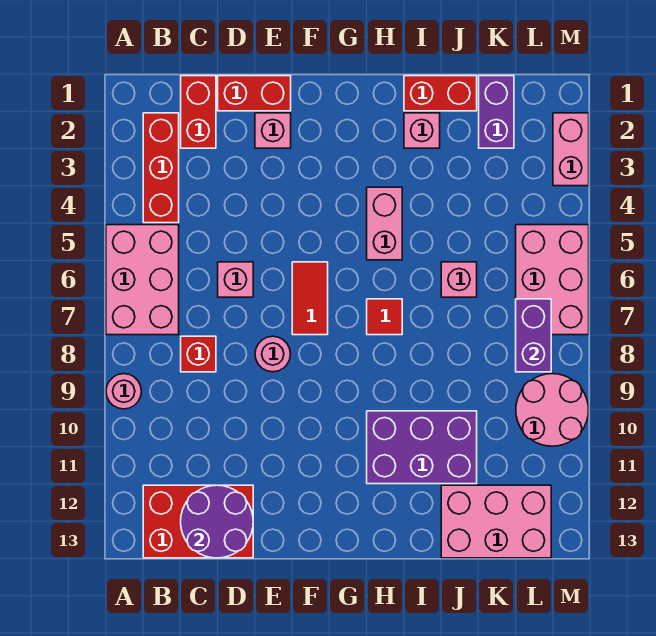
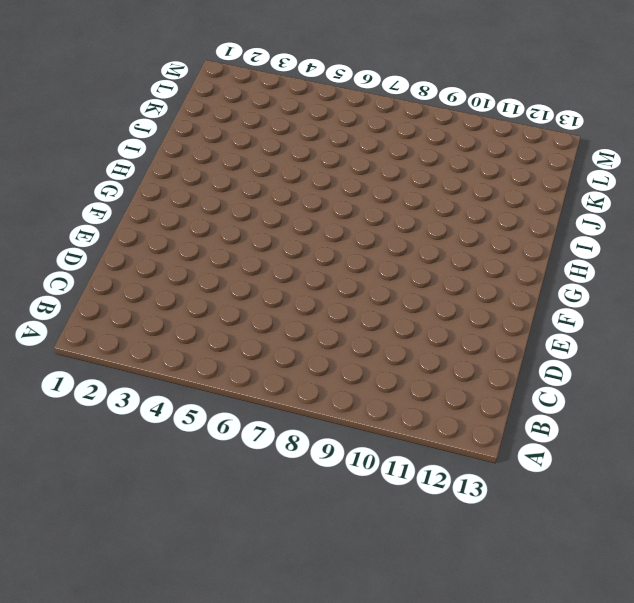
none -> pink 2x3 brick [106,225,179,335]
none -> pink 1x1 round brick [106,374,141,409]
none -> red 1x3 brick [143,113,179,223]

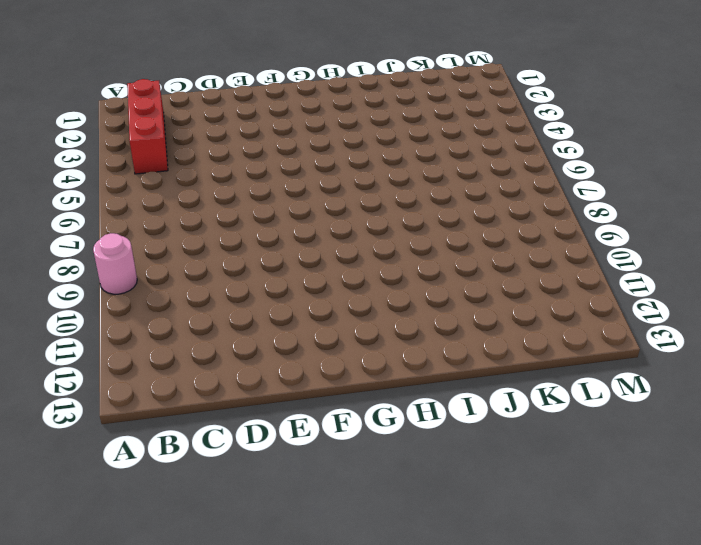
none -> pink 2x3 brick [106,225,179,335]
none -> red 2x3 brick [143,485,253,558]
none -> red 1x2 brick [181,76,216,148]

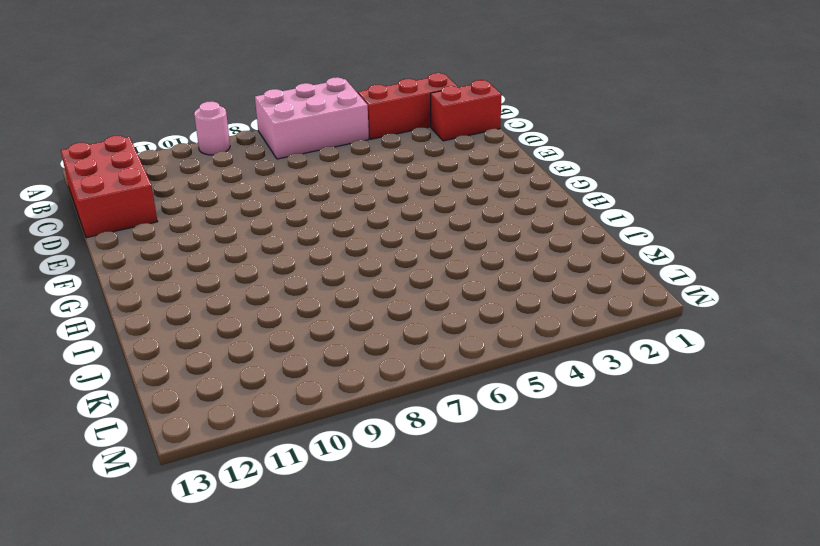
none -> red 1x1 brick [181,336,216,372]
none -> red 1x2 brick [218,76,291,111]
none -> pink 1x1 brick [218,262,253,297]

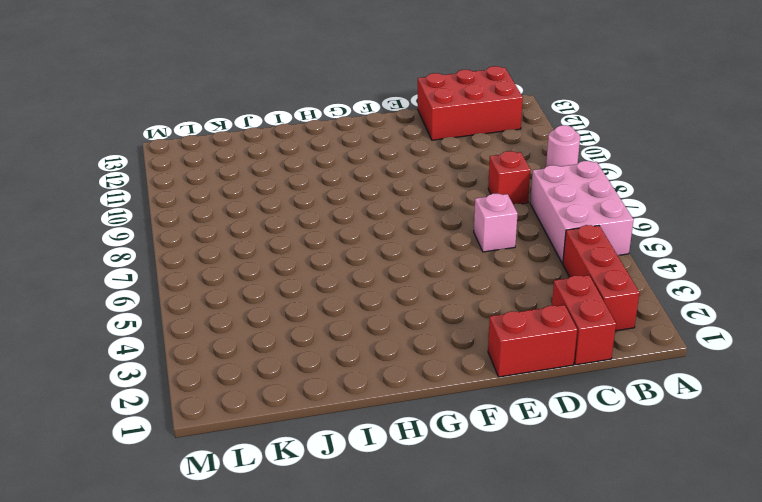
none -> pink 1x1 brick [255,113,291,148]
none -> pink 1x1 round brick [255,336,290,372]
none -> red 1x2 tile [292,262,328,335]

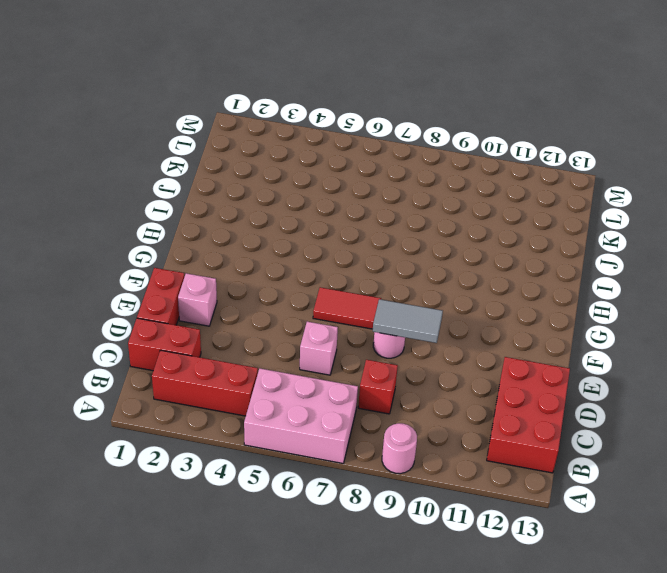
grey 1x2 tile [373,299,443,343] -> none
none -> pink 1x2 brick [367,187,402,260]
none -> red 1x1 tile [367,299,402,335]
none -> purple 2x3 brick [367,411,477,484]

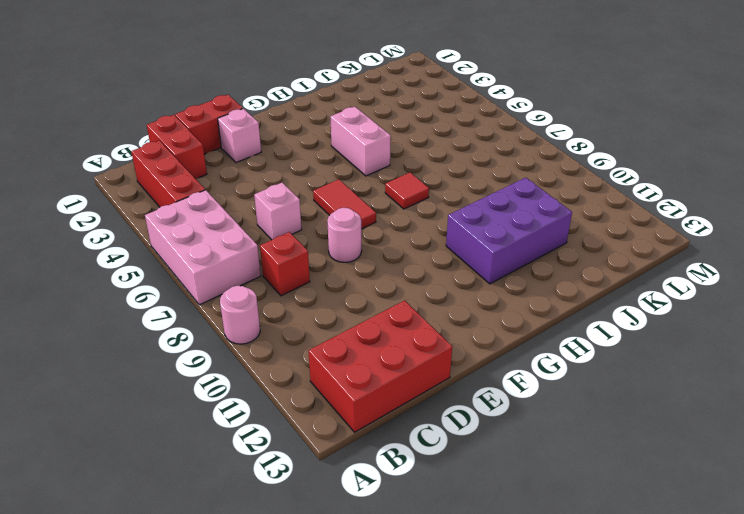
none -> red 1x2 brick [404,76,477,111]
none -> pink 1x1 brick [404,113,440,148]
none -> pink 1x1 brick [441,262,477,297]

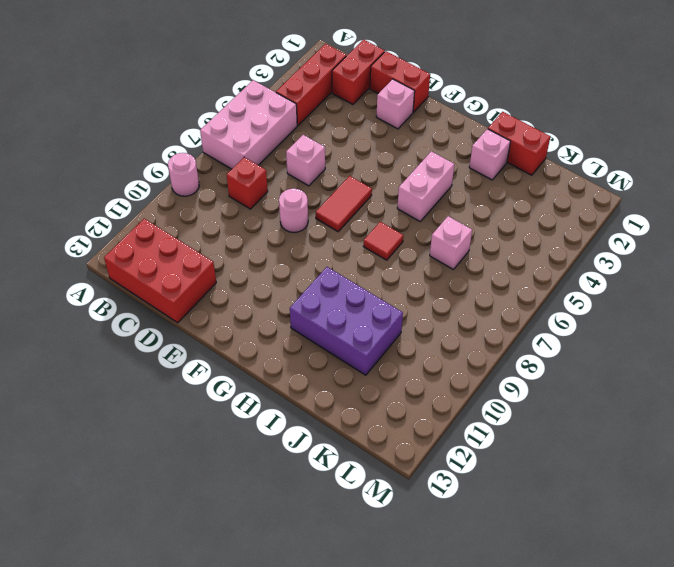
none -> pink 2x3 brick [441,485,551,558]
none -> purple 1x2 brick [479,76,514,148]
none -> pink 2x3 brick [516,225,589,335]

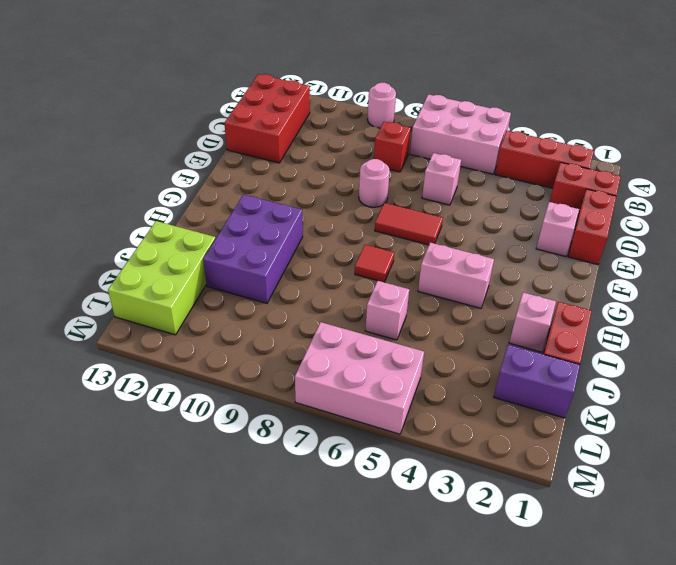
lime 2x3 brick [108,221,215,335] -> pink 2x3 brick [441,485,551,558]
none -> pink 2x2 round brick [516,374,589,446]
none -> pink 1x2 brick [553,113,589,186]
none -> purple 2x2 round brick [181,485,253,558]

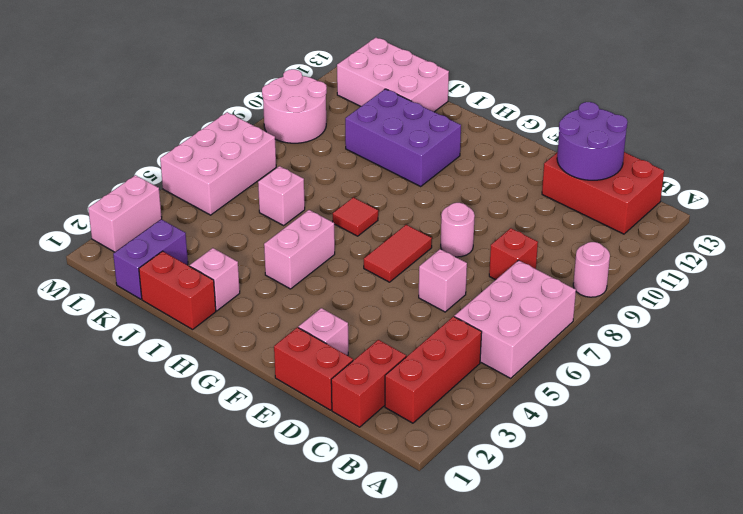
none -> purple 1x2 brick [516,299,551,372]

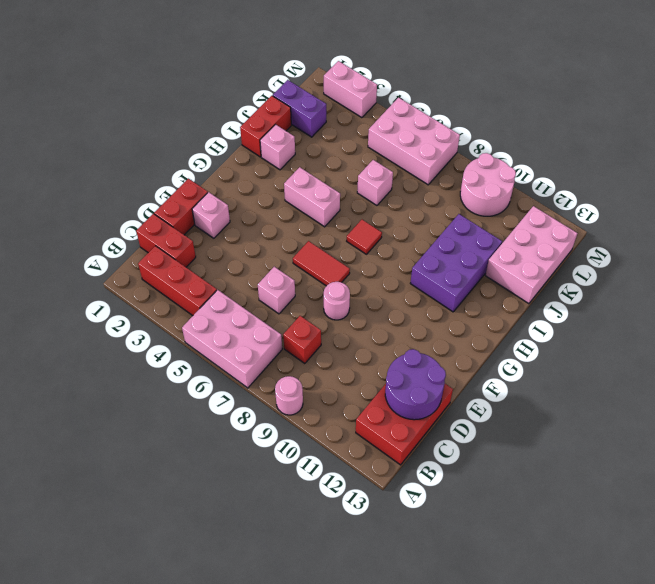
none -> purple 1x2 brick [516,299,551,372]

